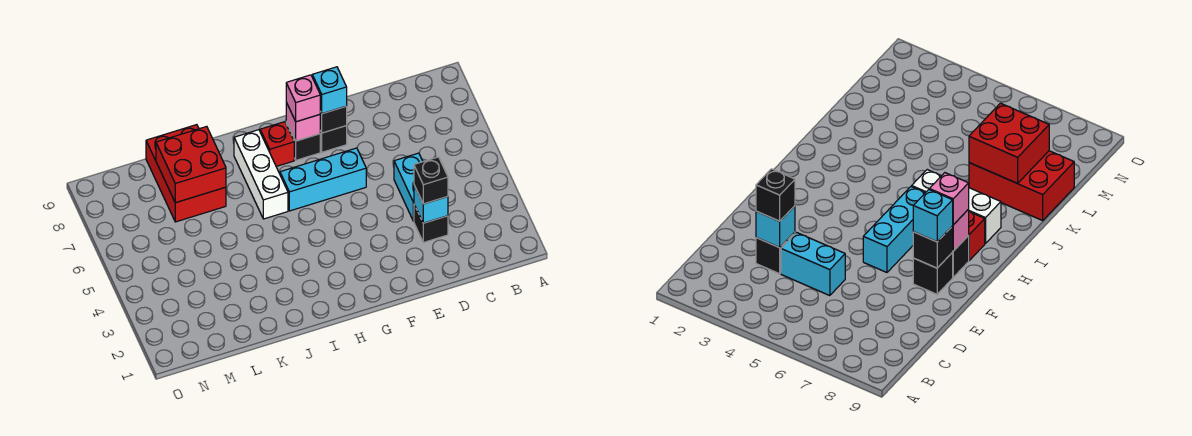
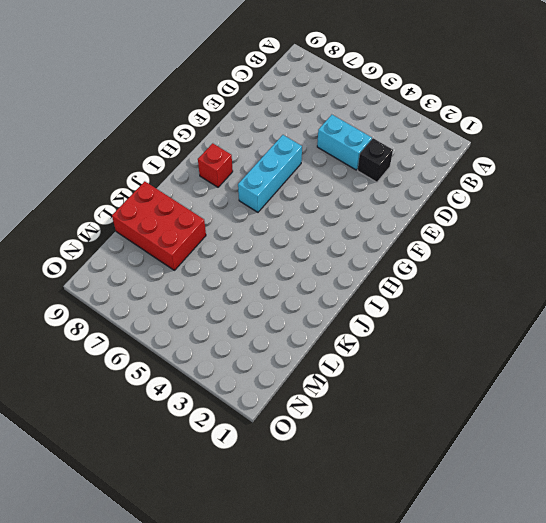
none -> black 1x1 brick [320,126,347,152]
none -> black 1x1 brick [286,122,320,160]
none -> white 1x3 brick [234,130,288,219]

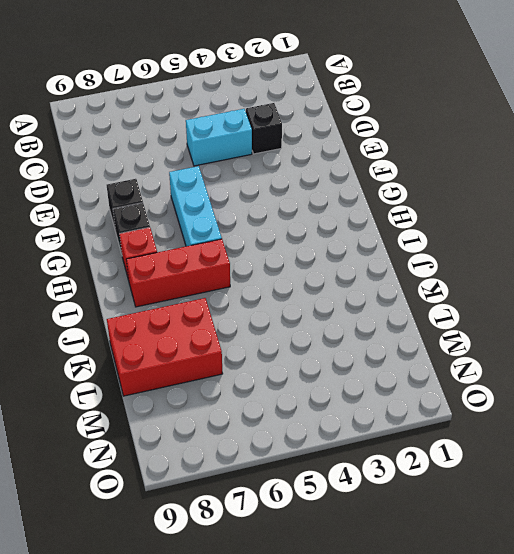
red 1x3 brick [126,239,230,307] -> white 1x3 brick [234,130,288,219]
none -> cyan 1x1 brick [414,185,448,223]
none -> black 1x1 brick [320,106,347,133]
none -> pink 1x1 brick [286,103,320,141]

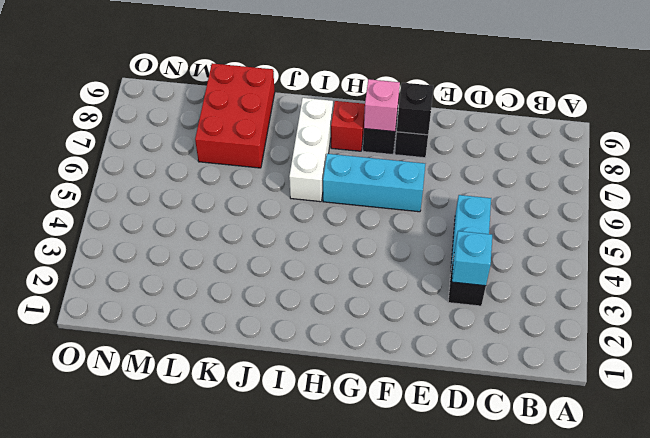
none -> red 2x2 brick [156,126,226,203]
none -> black 1x1 brick [414,157,448,204]
none -> cyan 1x1 brick [312,67,347,114]

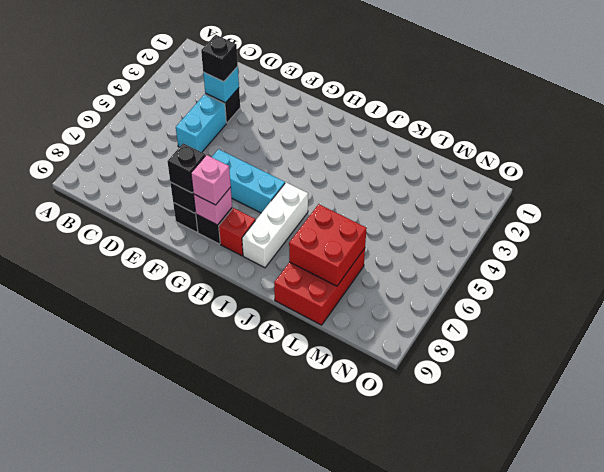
black 1x1 brick [167,143,205,193] -> cyan 1x1 brick [312,67,347,114]

